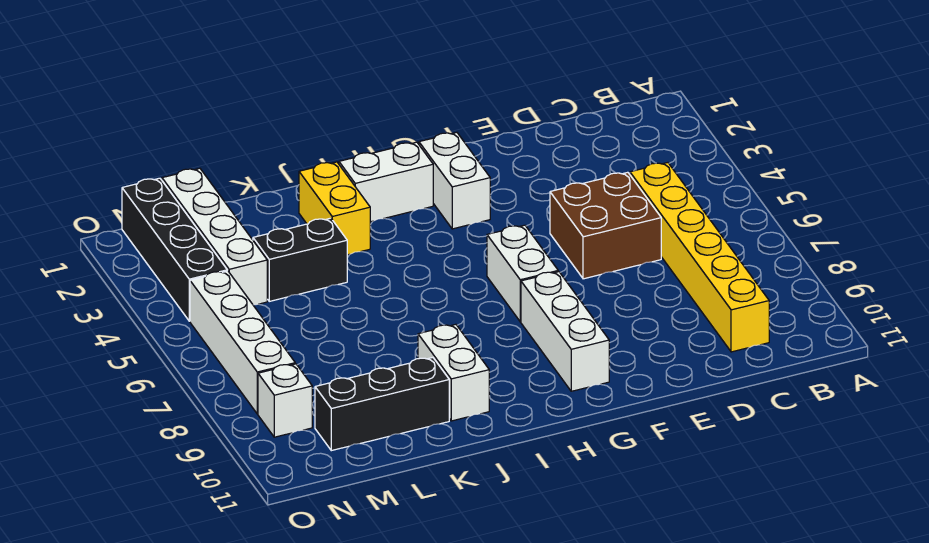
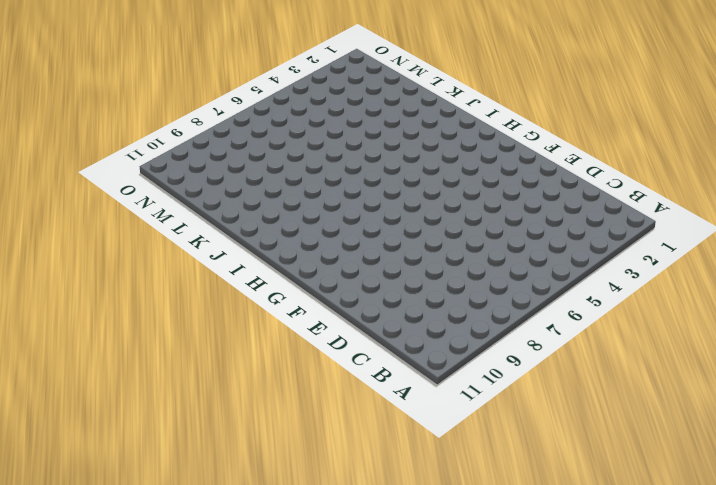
none -> yellow 1x6 brick [630,163,769,352]
none -> brown 2x2 brick [550,172,661,279]
none -> white 1x2 brick [419,132,490,229]

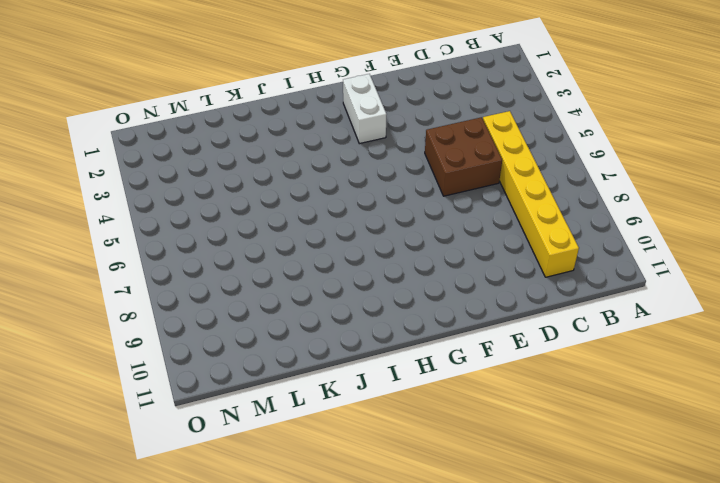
none -> white 1x2 brick [487,225,558,322]
none -> white 1x3 brick [521,272,609,391]
none -> white 1x2 brick [339,142,433,222]

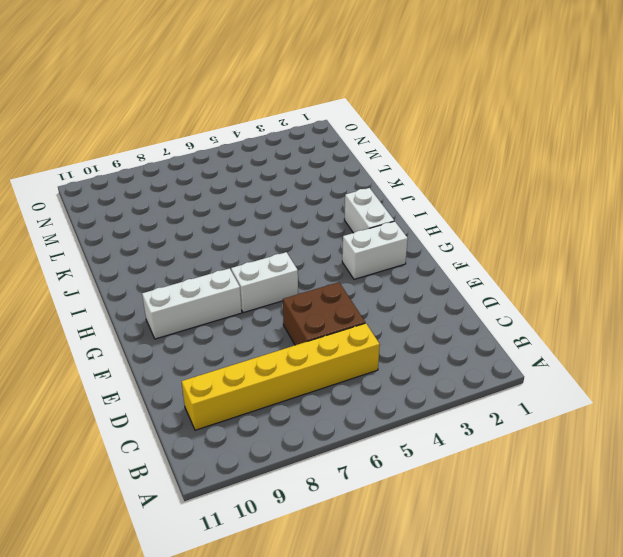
none -> yellow 1x2 brick [299,162,370,255]
none -> white 1x2 brick [418,324,489,421]
none -> black 1x2 brick [253,218,347,301]

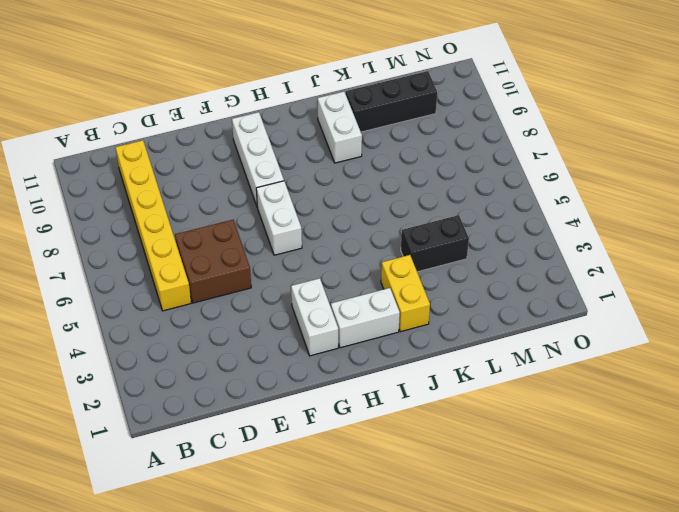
none -> white 1x4 brick [162,168,267,305]
none -> black 1x4 brick [122,178,227,321]
none -> white 1x4 brick [190,271,295,414]

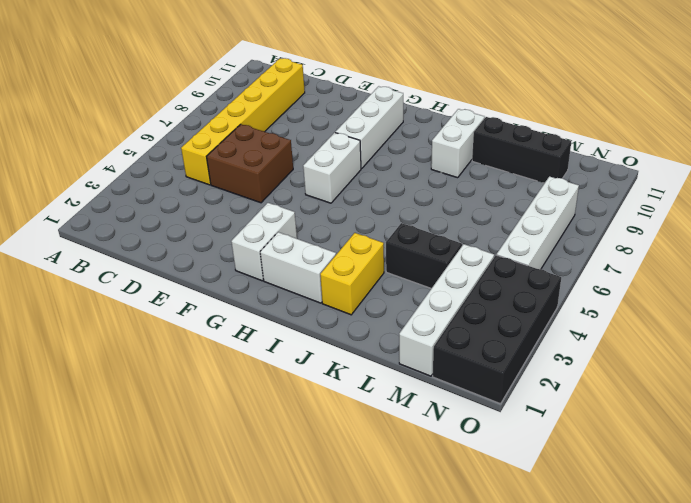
black 2x4 brick [433,255,561,404] -> black 1x4 brick [122,178,227,321]
none -> white 1x1 brick [258,364,312,437]

